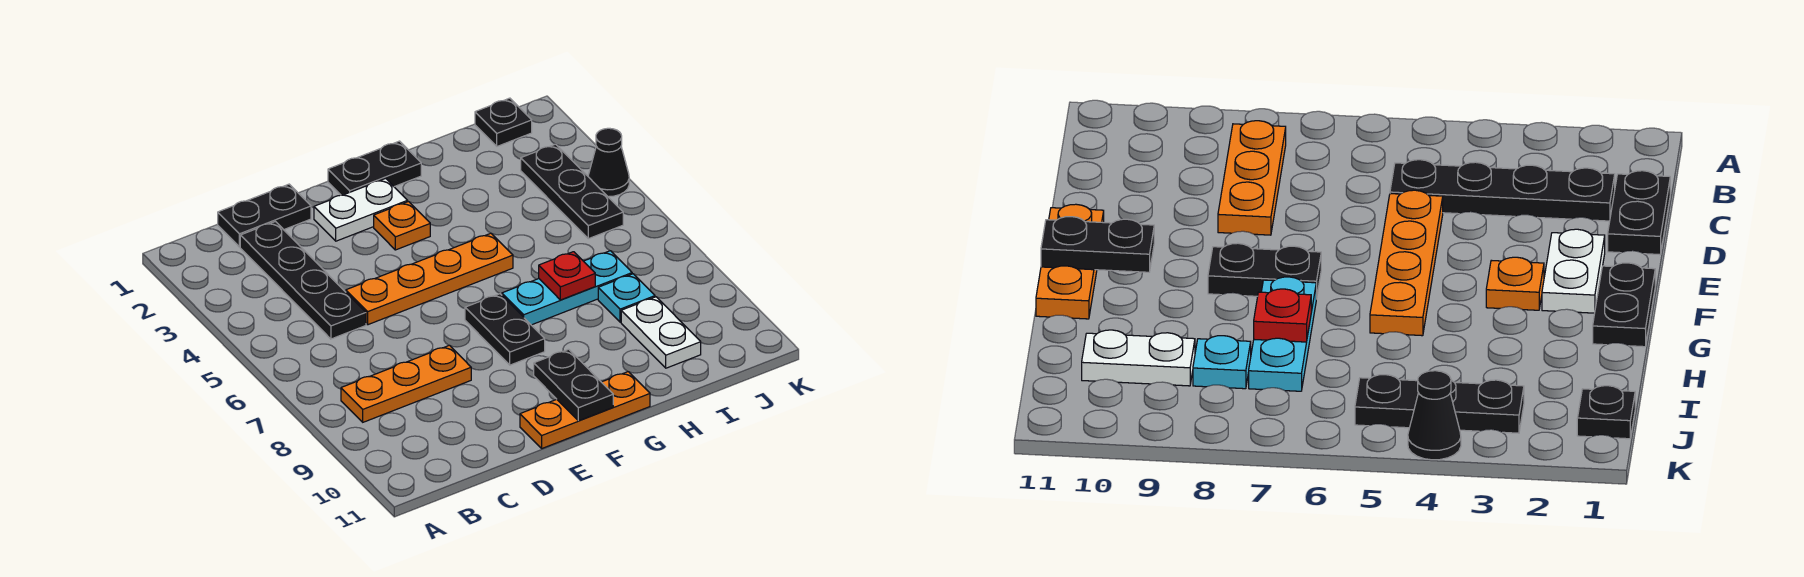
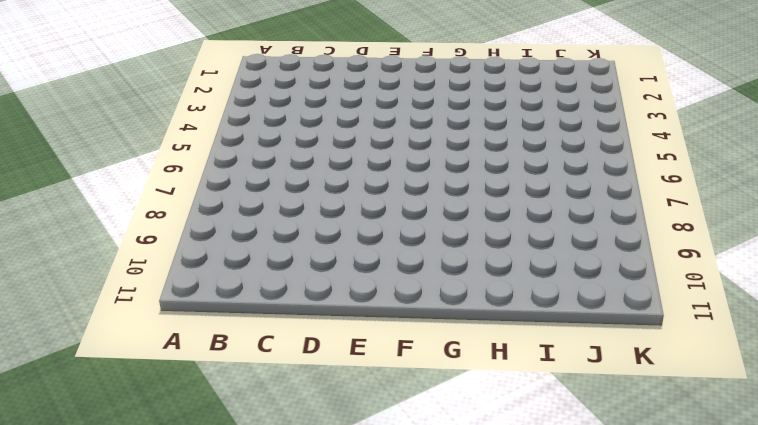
none -> orange 1x3 plate [341,345,471,422]
none -> black 1x2 plate [218,184,311,247]
none -> black 1x4 plate [240,222,366,339]

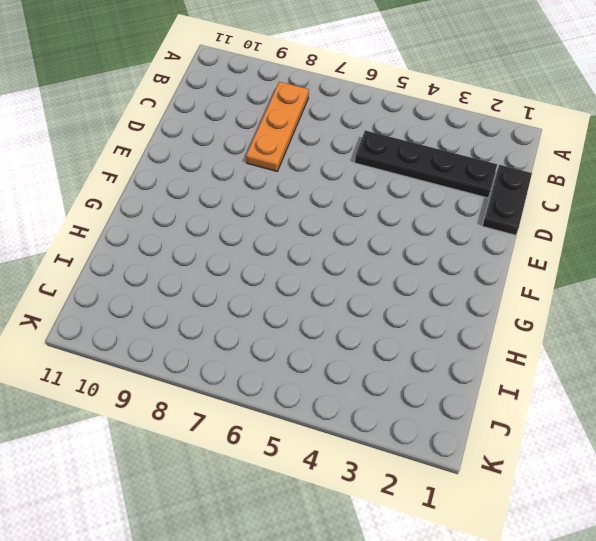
none -> orange 1x4 plate [346,233,513,325]
none -> white 1x2 plate [314,179,408,241]
none -> orange 1x3 plate [520,372,650,448]

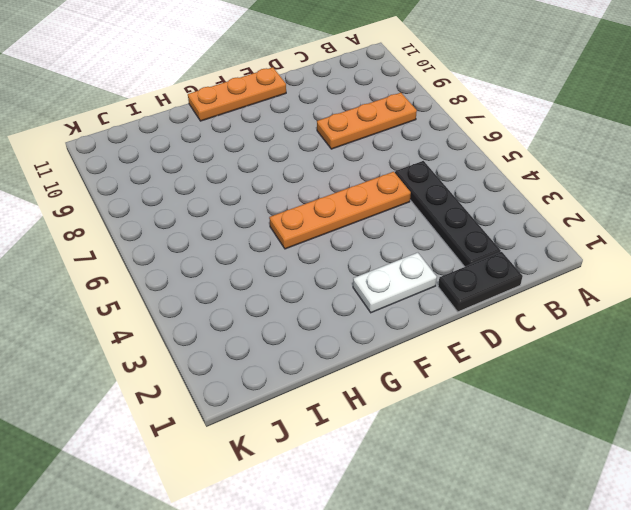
none -> black 1x2 plate [328,141,421,195]
none -> orange 1x1 plate [374,202,430,250]
none -> black 1x2 plate [465,294,545,365]

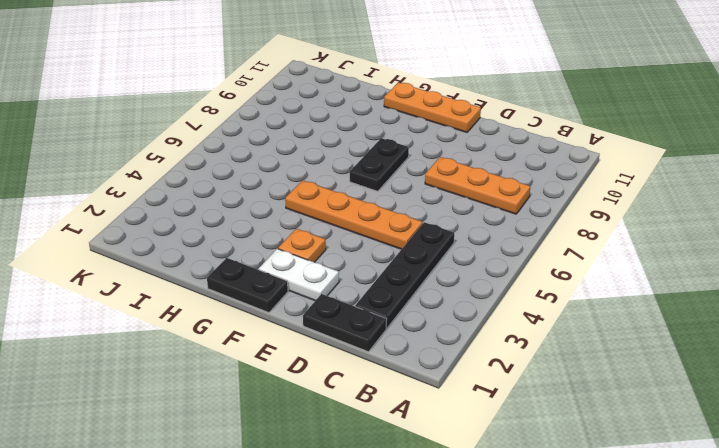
none -> cyan 1x3 plate [502,251,632,325]
none -> cyan 1x1 plate [598,274,655,322]
none -> white 1x2 plate [621,297,701,368]

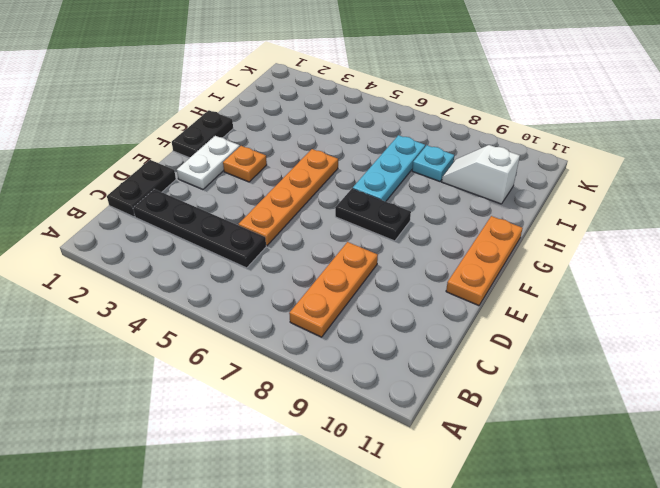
white 1x2 slope [442,145,520,204] -> white 1x2 plate [621,297,701,368]
none -> black 1x1 plate [475,98,532,146]
none -> black 1x3 plate [521,144,623,239]
none -> black 1x1 cone [588,128,629,197]

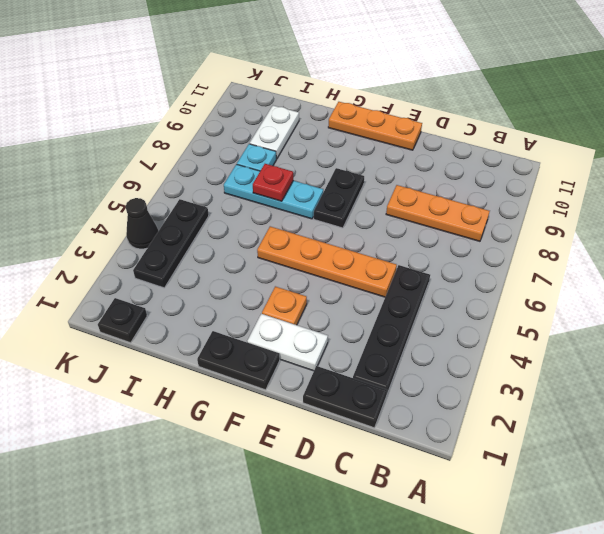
none -> black 1x2 plate [534,349,613,421]

